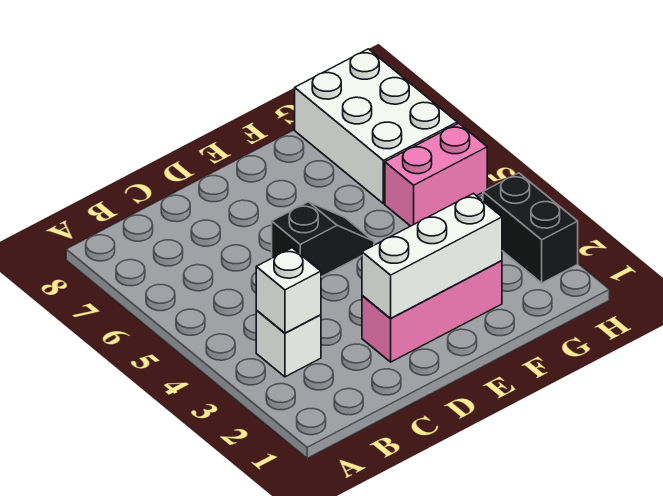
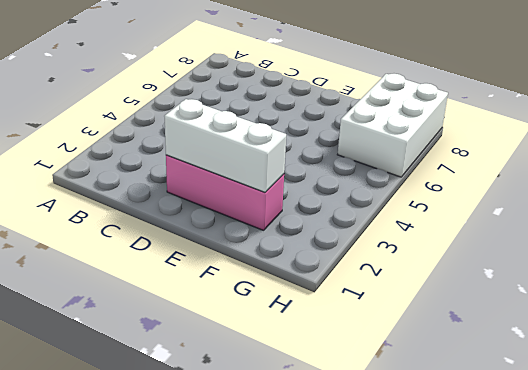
none -> white 1x1 brick [256,310,321,377]
none -> black 1x2 slope [272,202,374,277]

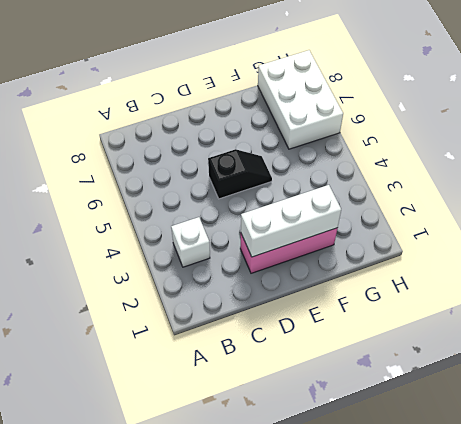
none -> pink 1x2 brick [385,123,487,226]
none -> black 1x2 brick [483,173,578,283]

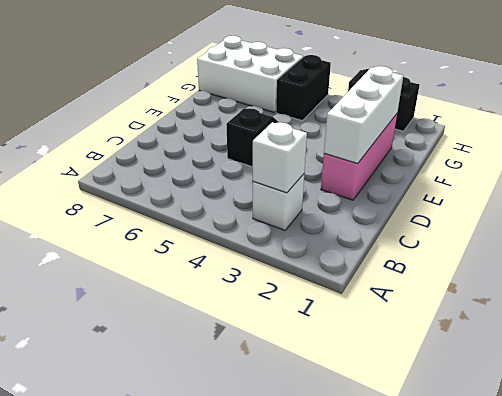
black 1x2 brick [276,55,331,120] -> pink 1x2 brick [385,123,487,226]

